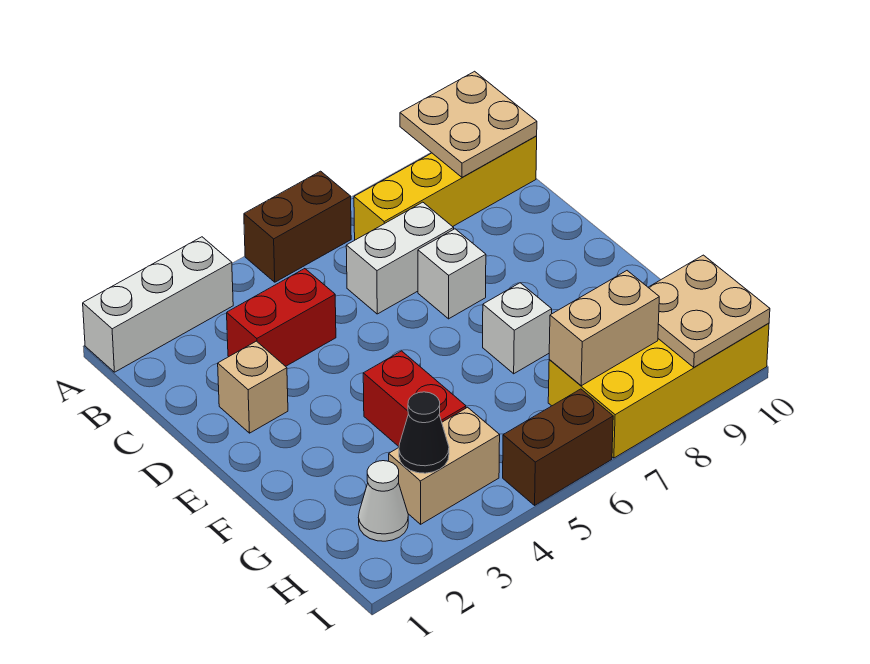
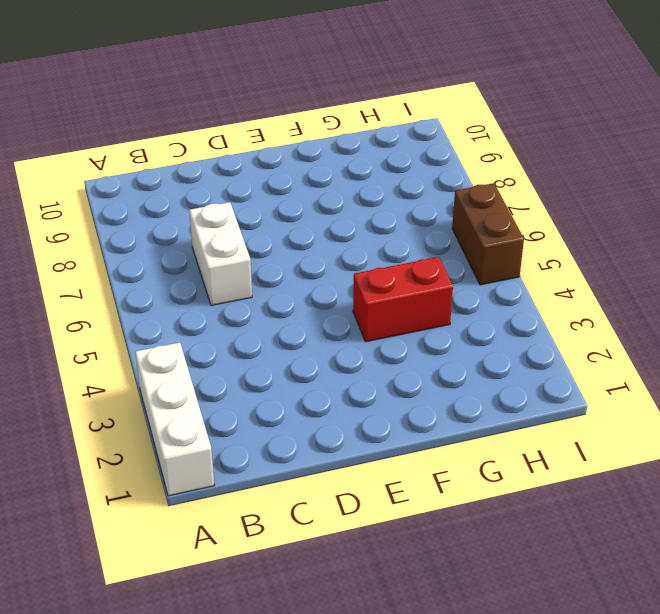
none -> brown 1x2 brick [244,171,351,282]
none -> yellow 1x4 brick [354,136,537,240]
none -> red 1x2 brick [227,269,336,366]

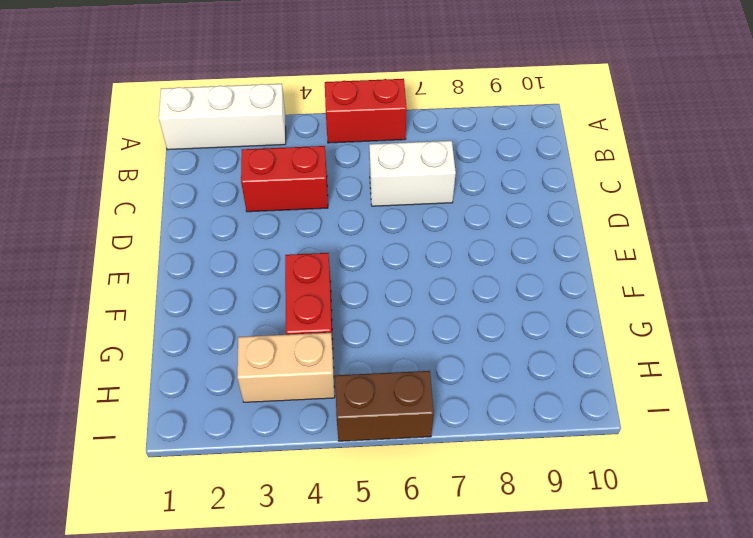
red 1x2 brick [325,79,407,143] -> brown 1x2 brick [244,171,351,282]
none -> yellow 1x4 brick [354,136,537,240]
none -> tan 1x1 brick [218,341,288,433]
none -> white 1x1 brick [418,229,486,319]

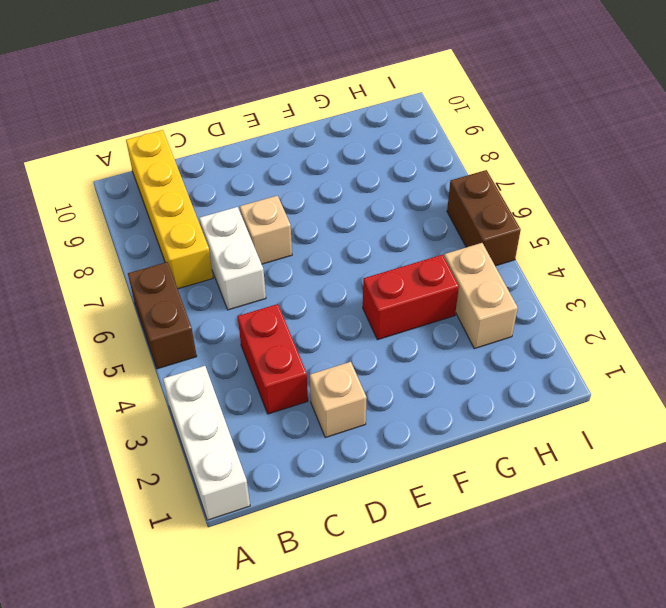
tan 1x1 brick [240,196,292,264] -> white 1x1 brick [418,229,486,319]
none -> white 1x1 brick [483,283,552,374]
none -> white 1x1 cone [358,461,408,541]
none -> yellow 2x4 brick [548,323,769,458]

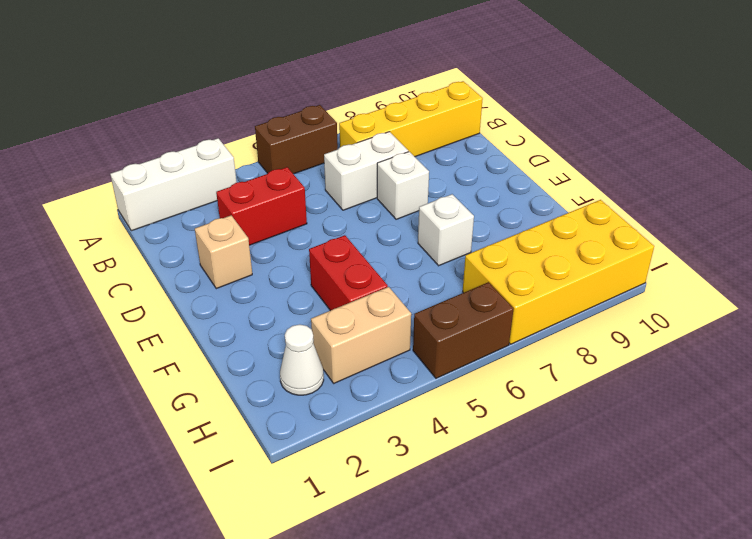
none -> tan 2x2 plate [400,71,537,177]
none -> black 1x1 cone [399,392,449,473]
none -> tan 1x2 brick [549,271,659,386]

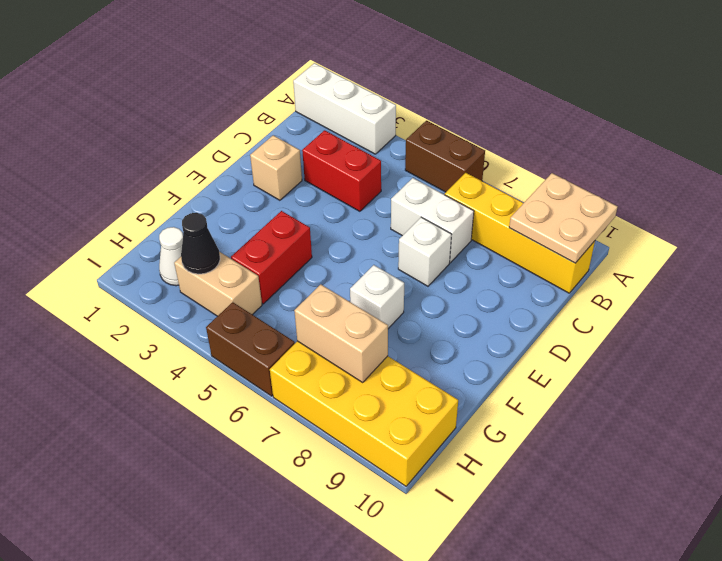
none -> tan 2x2 plate [648,255,770,367]

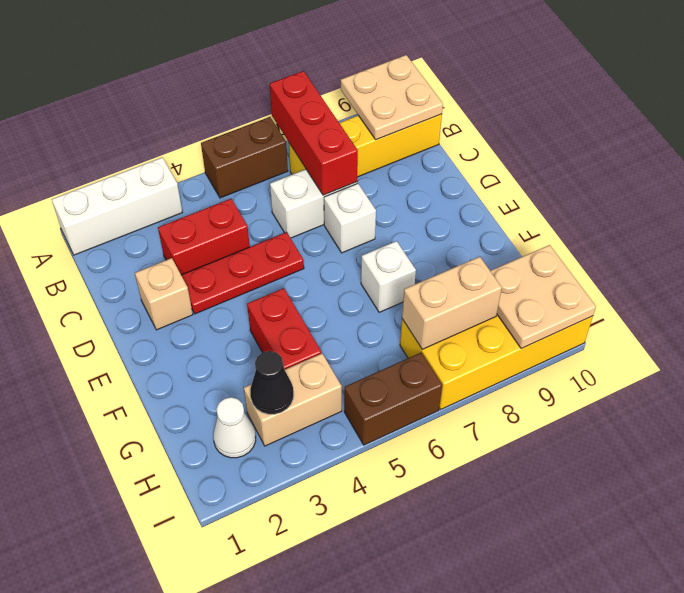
red 1x3 brick [270,71,358,195] -> none
red 1x3 plate [181,232,304,314] -> none

